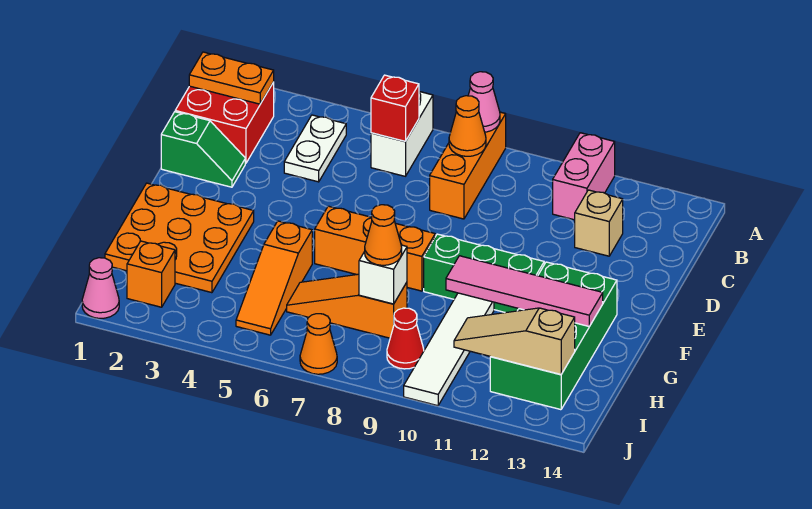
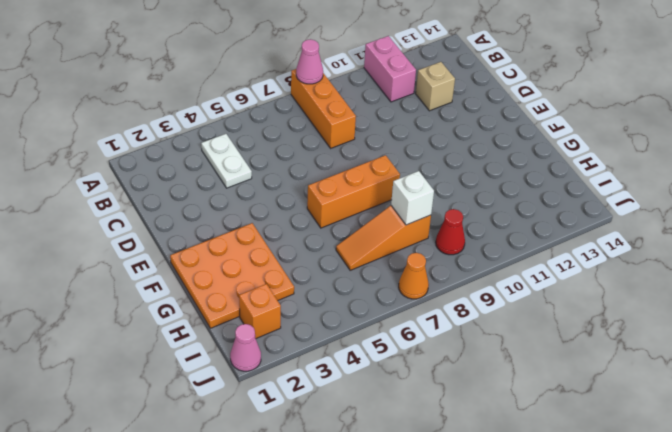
none -> white 1x2 brick [371,92,433,176]
none -> red 2x2 brick [175,82,274,163]
none -> green 1x2 slope [161,112,245,187]

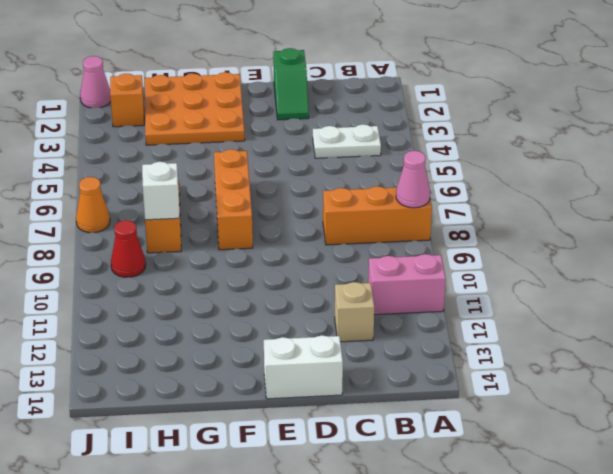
white 1x2 brick [264,335,343,399] -> white 1x2 brick moved to [371,92,433,176]
none -> red 2x2 brick [175,82,274,163]
none -> green 1x3 brick [424,234,544,313]
none -> green 2x4 brick [490,262,617,410]

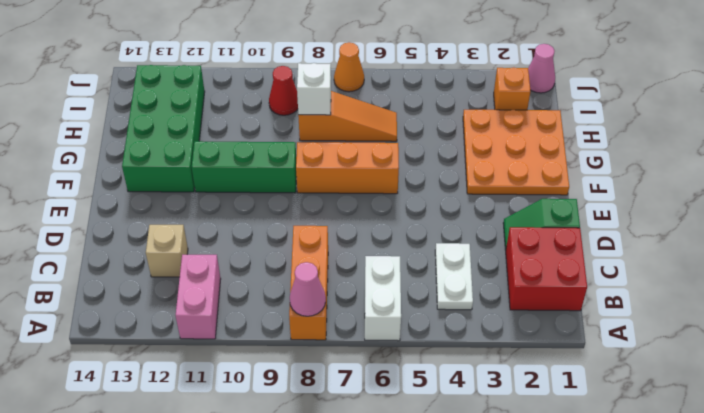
none -> orange 1x3 slope [236,221,312,335]
none -> white 1x4 tile [404,293,494,406]
none -> orange 1x2 plate [189,52,274,104]

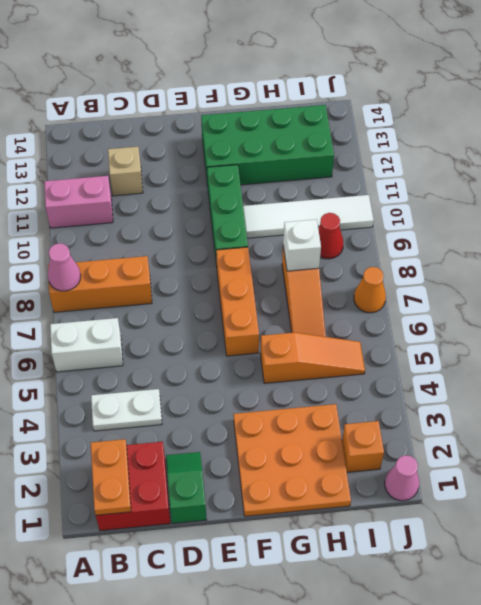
none -> red 1x1 brick [371,75,419,141]
none -> orange 1x1 cone [449,96,486,156]
none -> pink 1x4 tile [446,256,603,326]

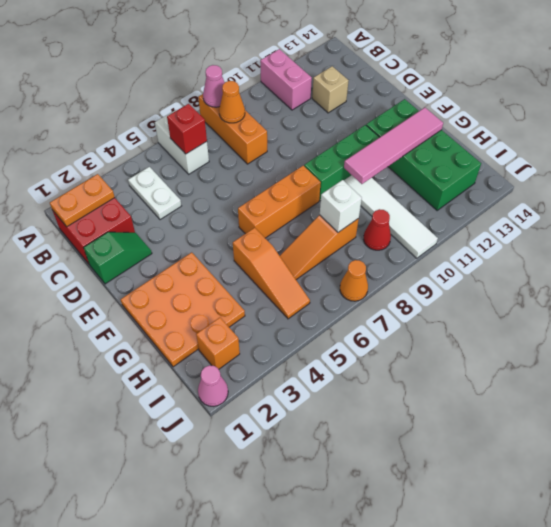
none -> tan 1x3 slope [454,308,575,375]
none -> orange 1x1 cone [365,205,402,265]

